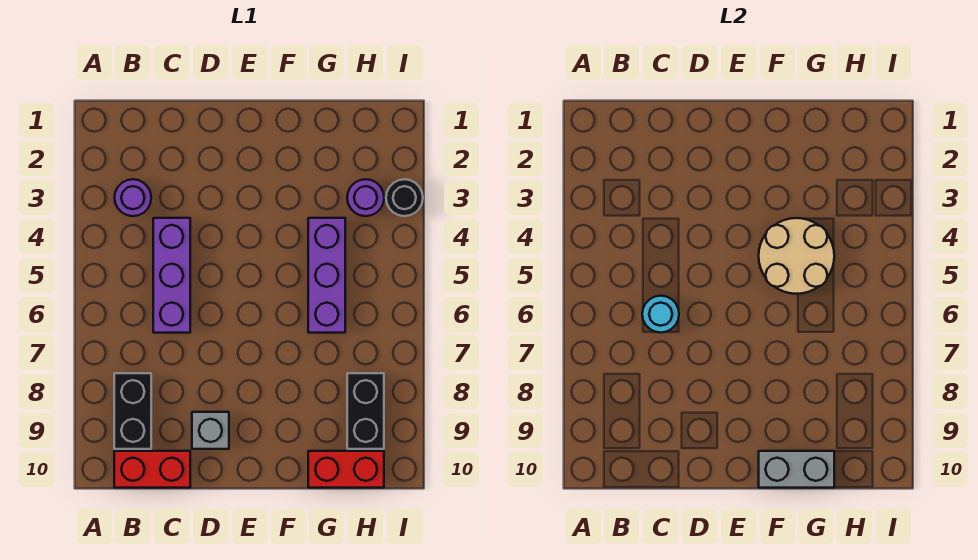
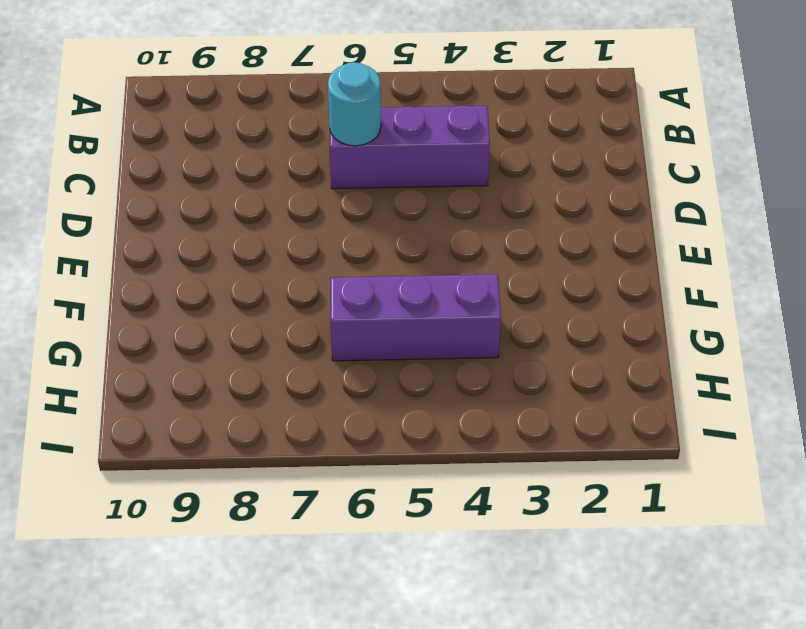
none -> purple 1x1 round brick [114,179,151,216]
none -> black 1x2 brick [114,373,151,449]
none -> red 1x2 brick [114,451,190,488]

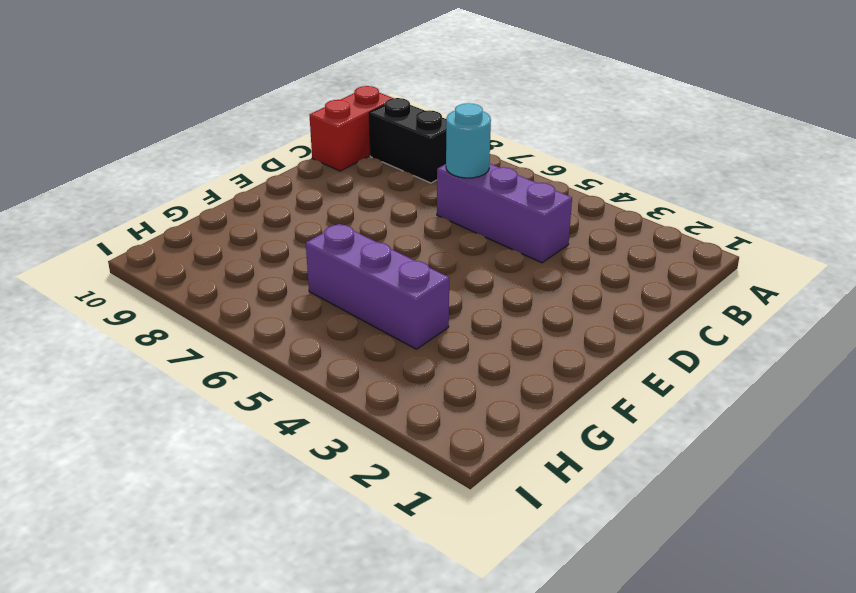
none -> purple 1x1 round brick [114,179,151,216]
none -> grey 1x1 brick [192,412,229,449]
none -> red 1x2 brick [308,451,384,488]

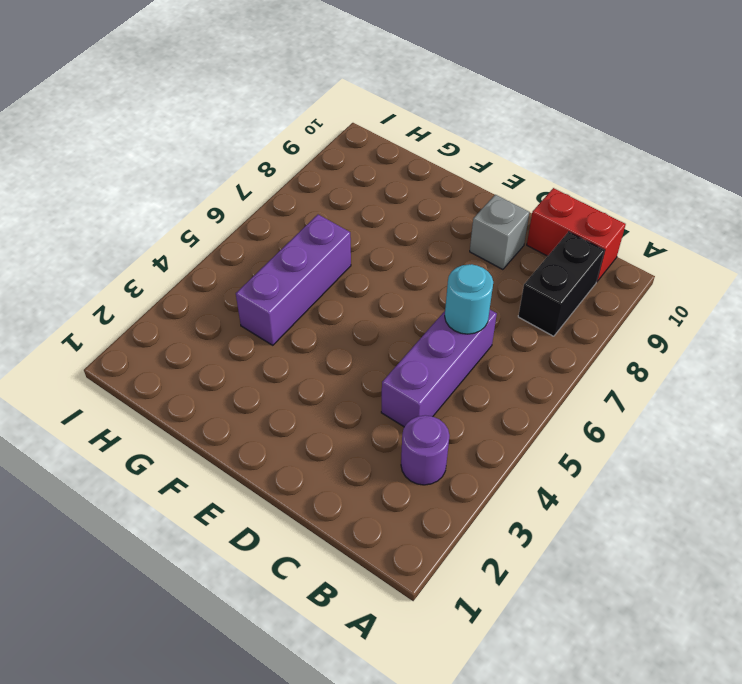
none -> red 1x2 brick [308,451,384,488]
none -> purple 1x1 round brick [347,179,384,216]
none -> black 1x2 brick [347,373,384,449]

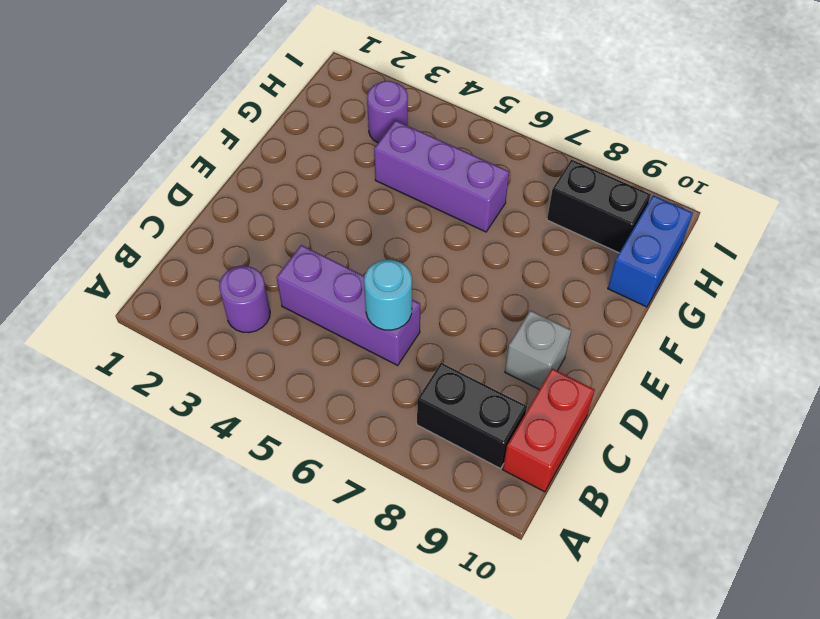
blue 1x2 brick [608,195,693,307] -> red 1x2 brick [308,451,384,488]
none -> black 1x1 round brick [386,179,423,216]
none -> tan 2x2 round brick [759,218,834,294]
none -> grey 1x2 brick [759,451,834,488]

